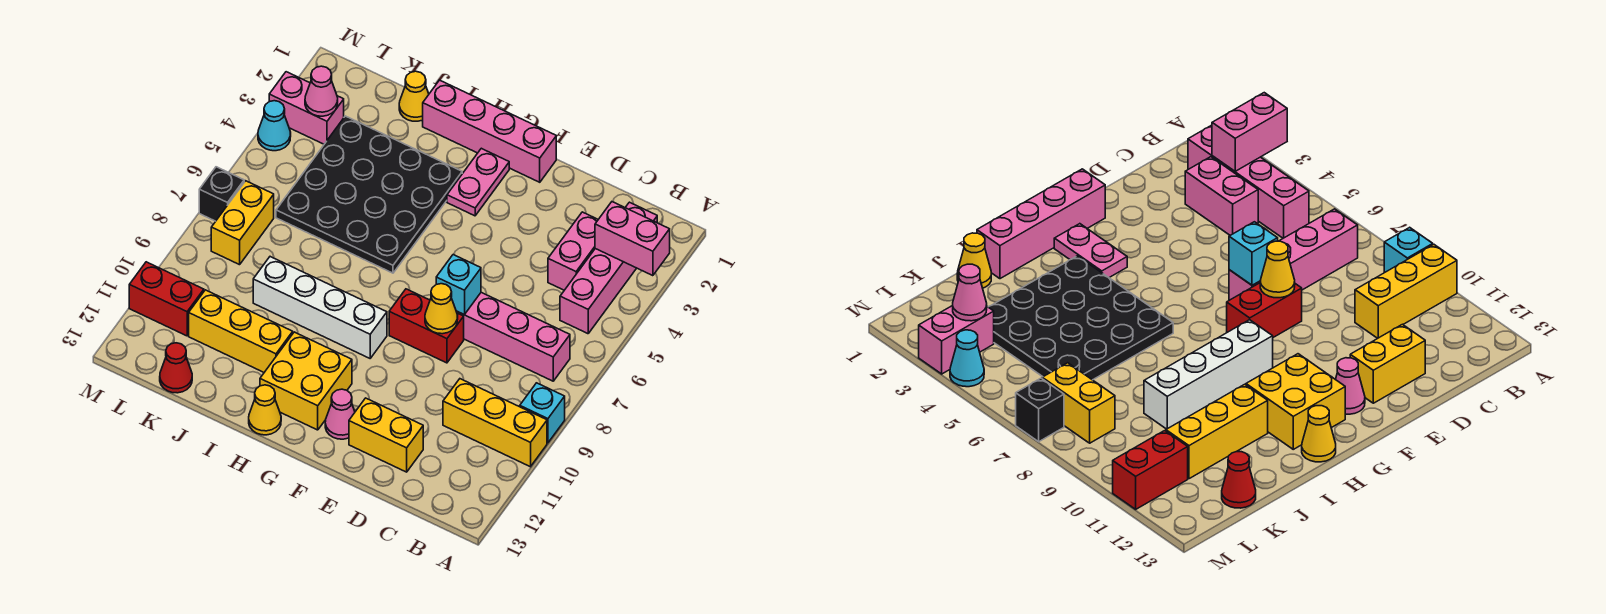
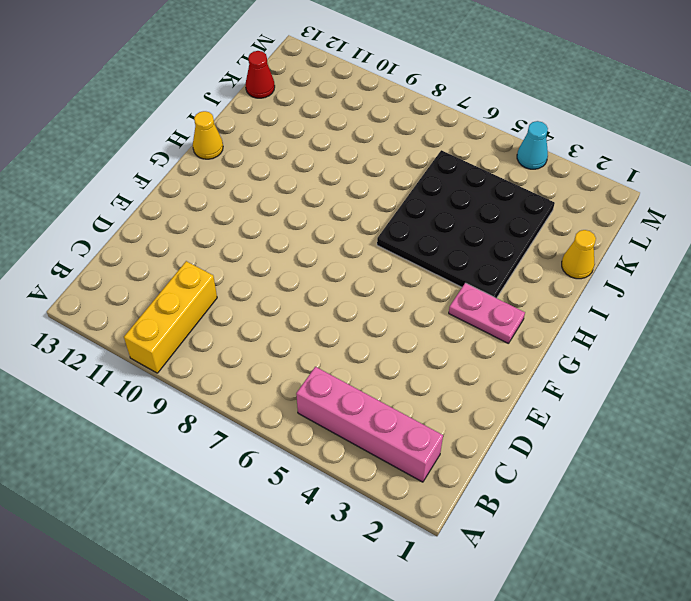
none -> cyan 1x1 brick [520,383,565,443]
none -> pink 1x4 brick [456,293,570,381]
none -> pink 1x2 brick [548,212,598,290]

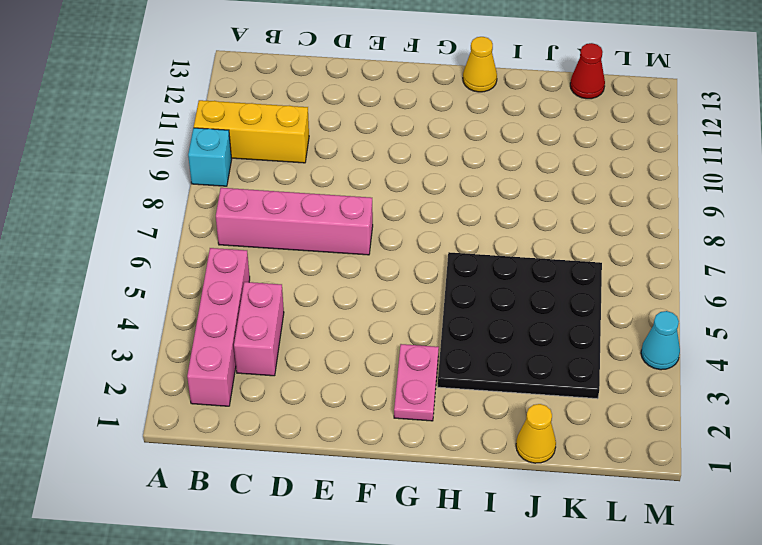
none -> yellow 1x2 brick [349,398,423,472]
none -> red 1x2 brick [389,289,464,363]
none -> pink 1x4 brick [423,80,556,182]

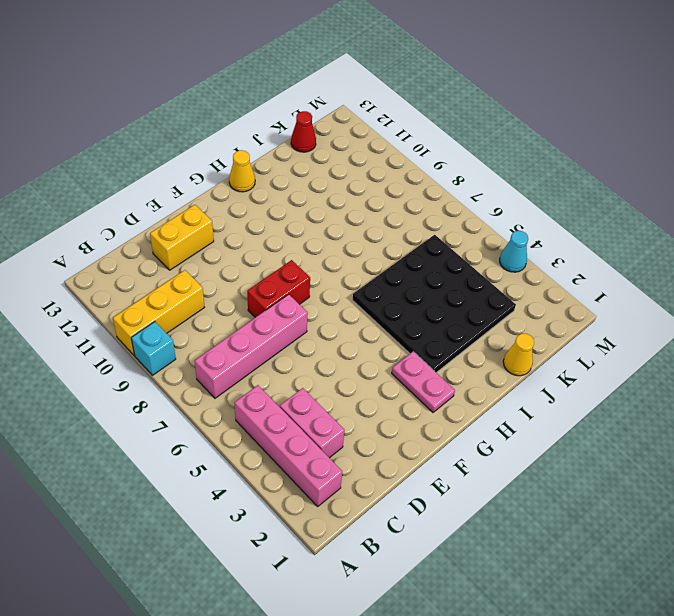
none -> pink 1x4 brick [423,80,556,182]
none -> pink 1x1 cone [325,389,355,439]
none -> white 1x4 brick [253,257,387,358]

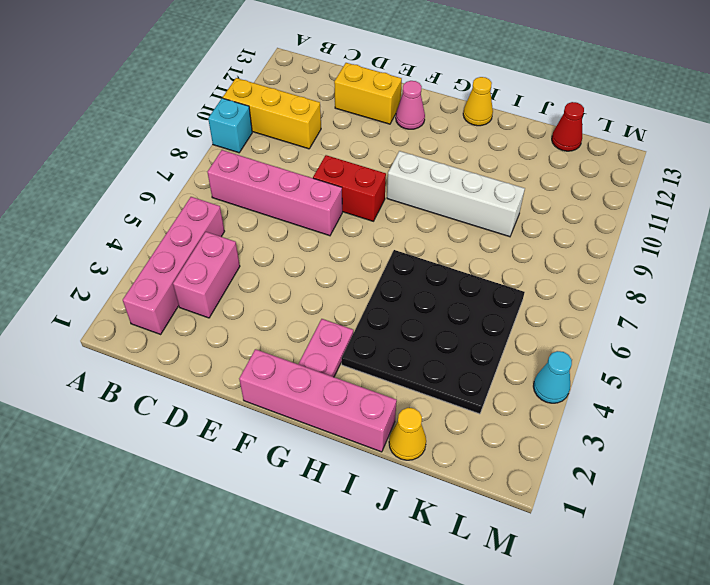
none -> yellow 2x2 brick [260,332,352,430]
none -> yellow 1x3 brick [189,290,293,372]
none -> pink 1x2 brick [269,72,344,144]

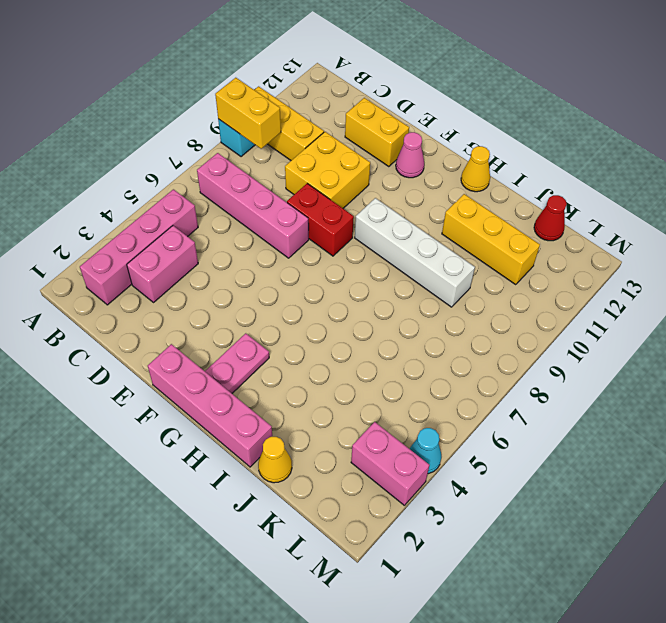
yellow 1x2 brick [215,78,281,149] -> yellow 1x2 brick turned to [211,181,274,265]
yellow 2x2 brick [285,132,370,208] -> yellow 2x2 brick moved to [260,332,352,430]
none -> black 4x4 plate [276,116,462,273]
none -> red 1x2 brick [129,262,204,336]
none -> black 1x1 brick [199,167,244,221]

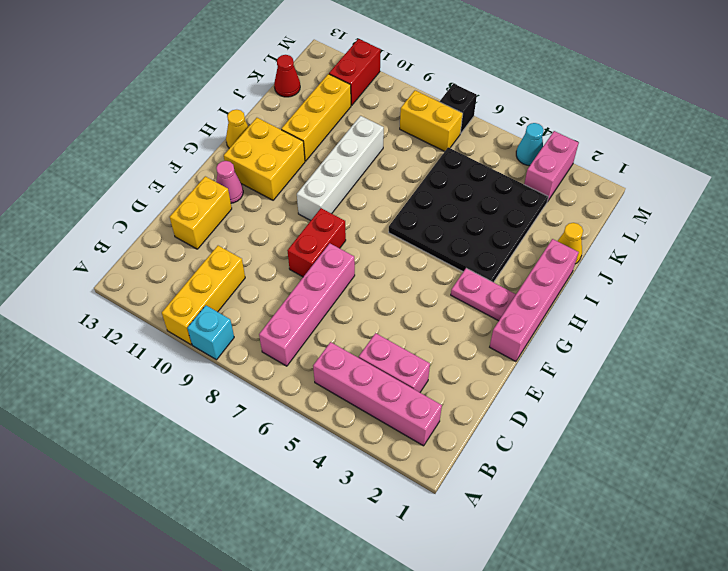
none -> pink 1x2 brick [595,202,670,276]
none -> cyan 1x1 brick [436,255,481,315]
none -> yellow 1x1 cone [425,284,458,334]

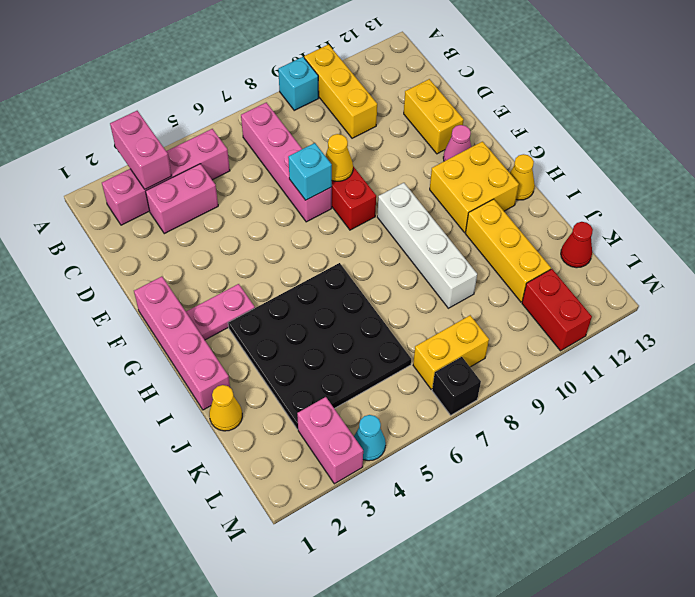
none -> pink 1x1 cone [305,66,338,116]

